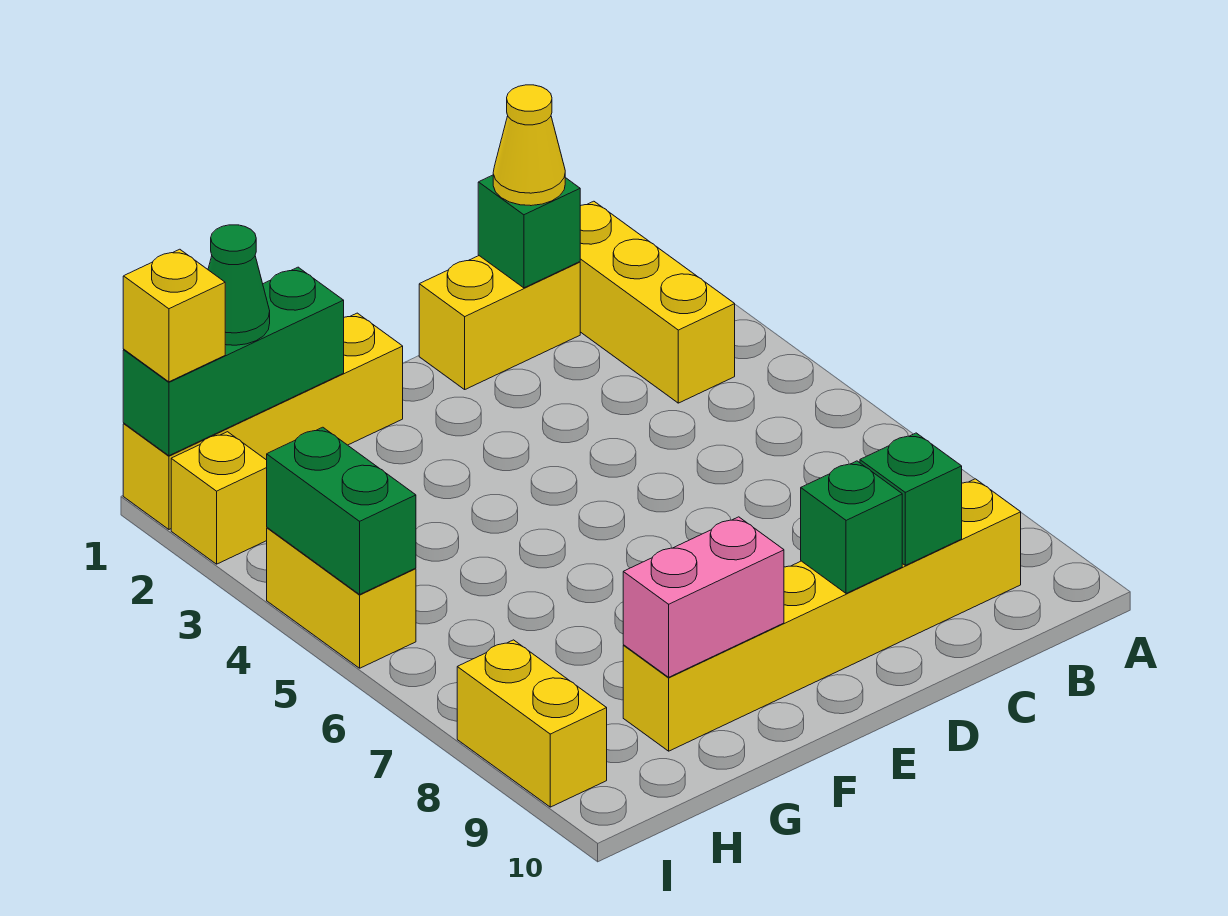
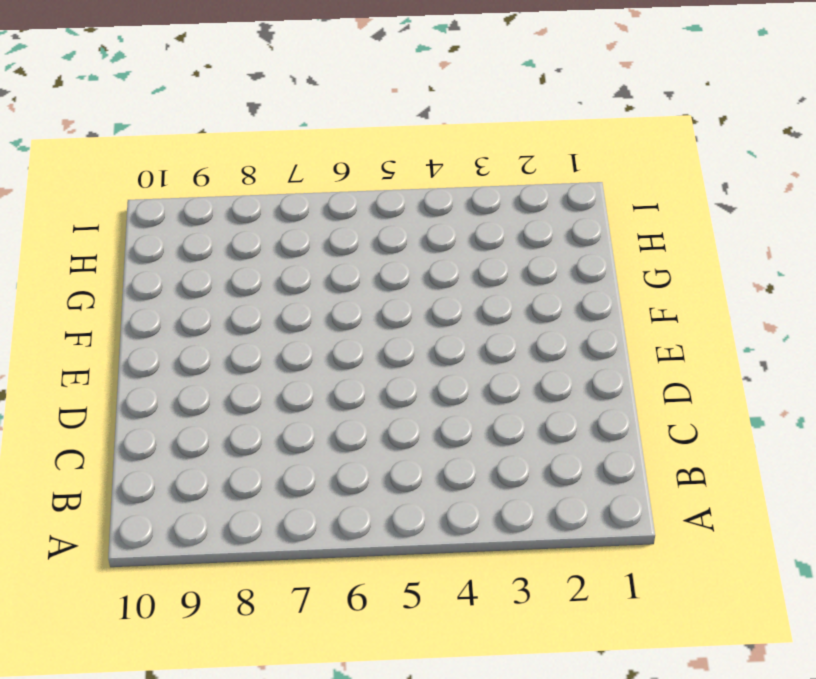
none -> yellow 1x3 brick [580,201,735,403]
none -> yellow 1x6 brick [623,479,1021,751]
none -> yellow 1x2 brick [419,256,580,389]

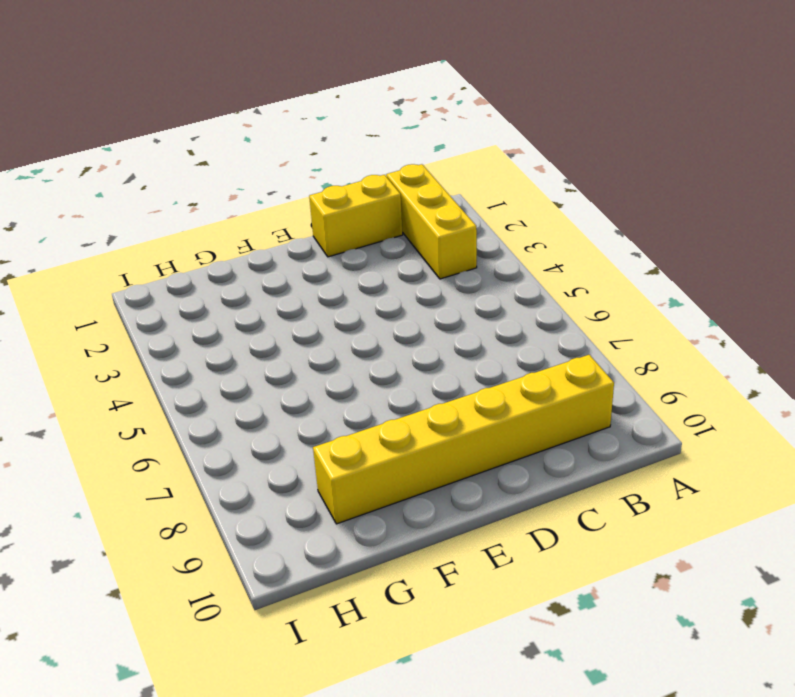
none -> yellow 1x4 brick [123,313,403,529]
none -> yellow 1x1 brick [171,432,267,564]
none -> yellow 1x2 brick [267,528,416,668]

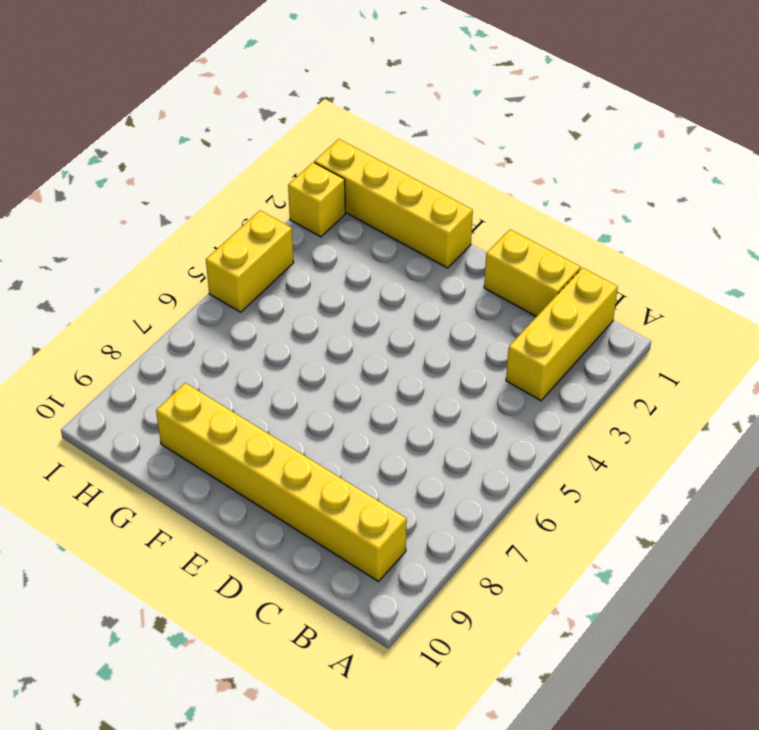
none -> yellow 1x2 brick [457,640,607,807]
none -> green 1x1 brick [478,175,580,288]
none -> green 1x1 brick [860,433,962,565]

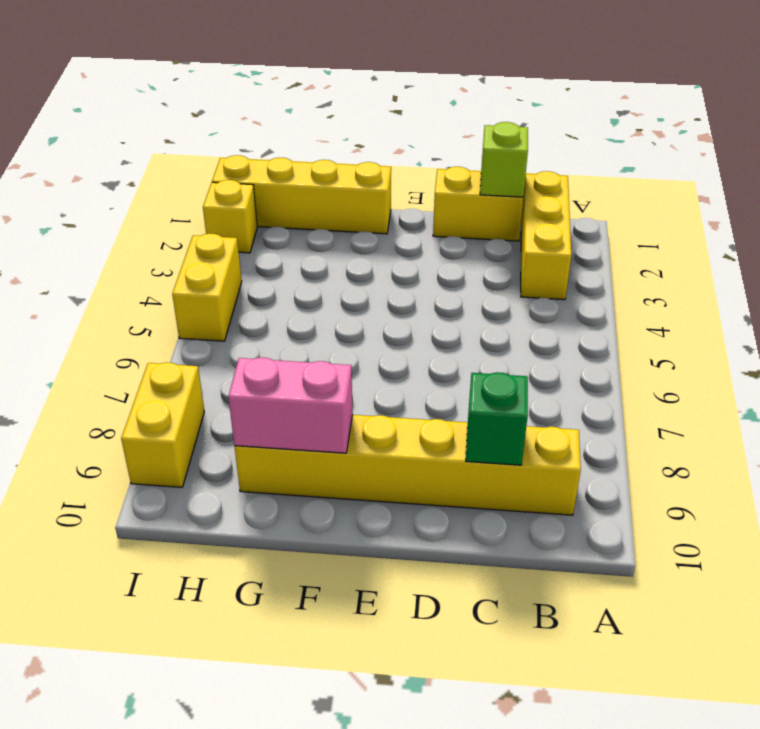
lime 1x1 brick [480,122,528,197] -> green 1x1 brick [478,175,580,288]
none -> green 1x1 brick [801,461,902,593]
none -> green 1x3 brick [123,267,344,456]
none -> green 1x2 brick [267,427,416,594]

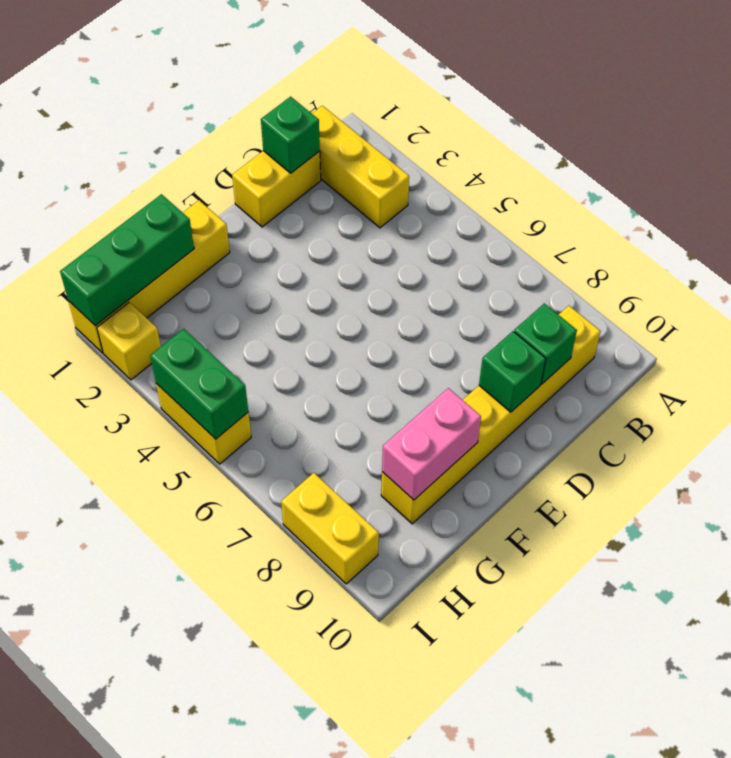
none -> yellow 1x1 cone [493,85,565,206]
none -> green 1x1 cone [208,225,270,345]
none -> yellow 1x1 brick [123,249,225,382]

